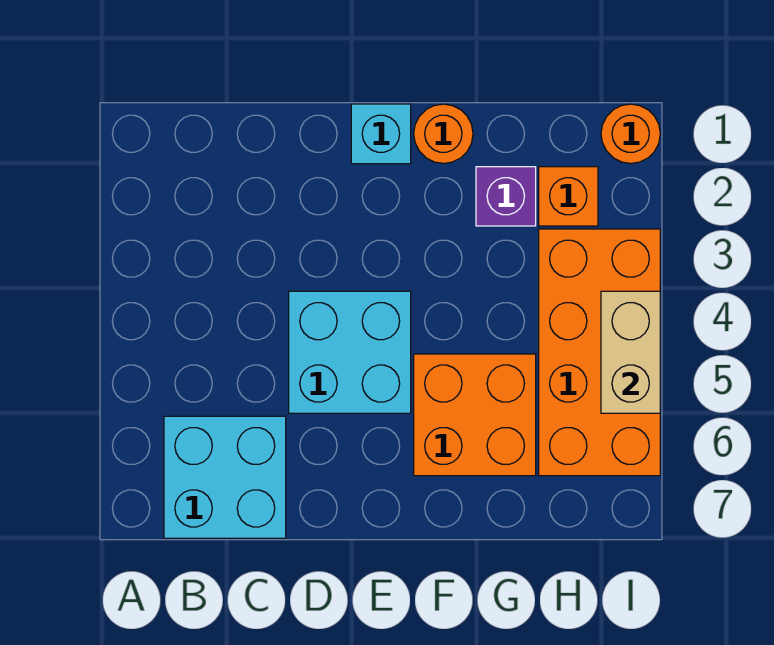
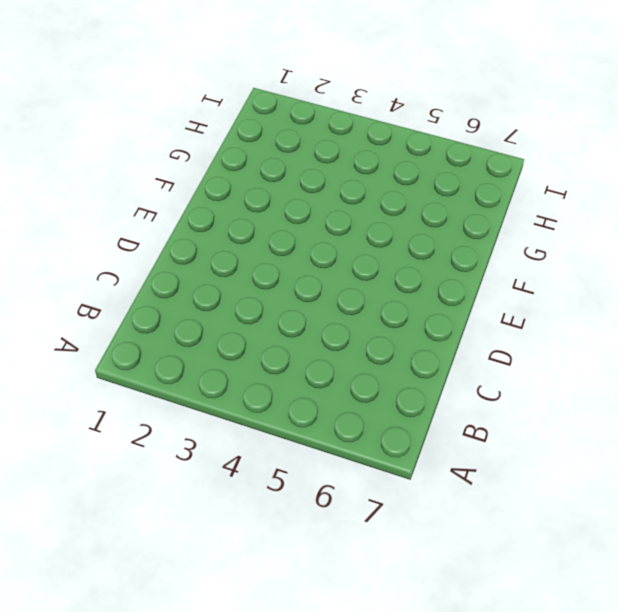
none -> cyan 2x2 brick [164,416,286,538]
none -> cyan 2x2 brick [289,291,411,413]

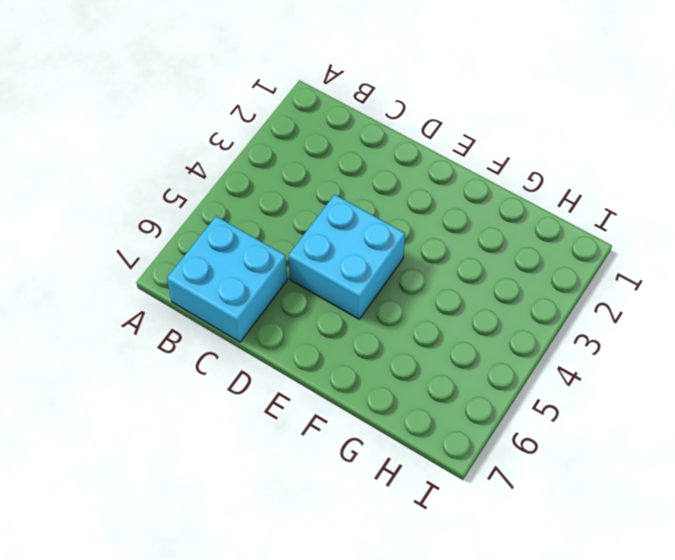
none -> cyan 1x1 brick [351,104,411,164]
none -> orange 1x1 round brick [414,104,473,164]

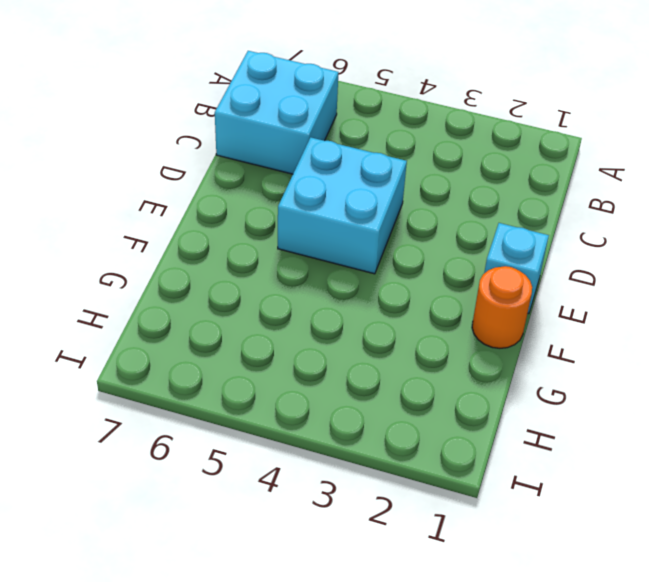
none -> orange 2x2 brick [414,354,536,476]
none -> purple 1x1 brick [476,167,536,226]

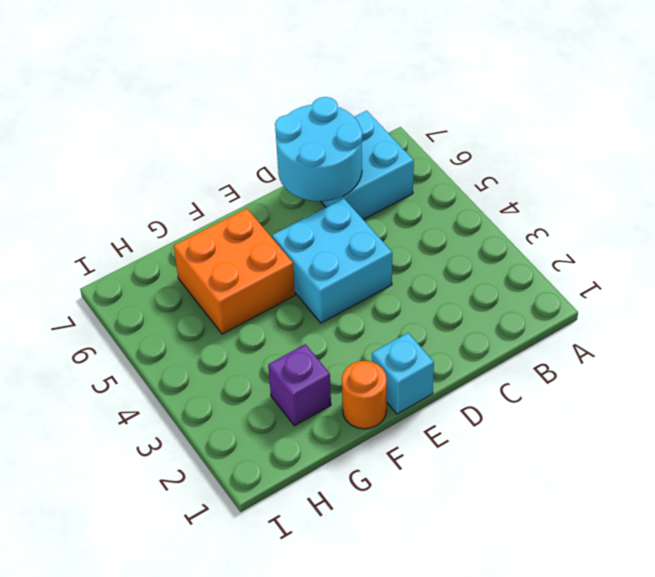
cyan 2x2 round brick [275,97,362,202] -> none
none -> orange 1x1 brick [539,167,598,226]
none -> orange 2x4 brick [539,229,660,476]

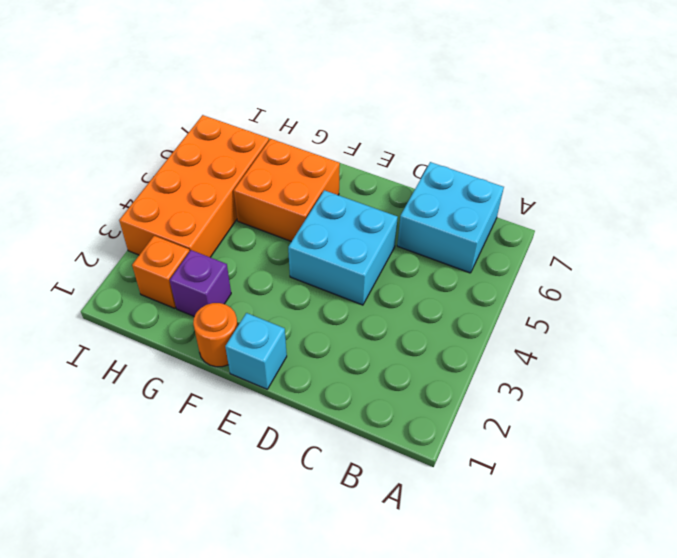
none -> orange 1x1 round brick [601,104,660,164]
none -> tan 1x2 brick [601,291,660,413]

